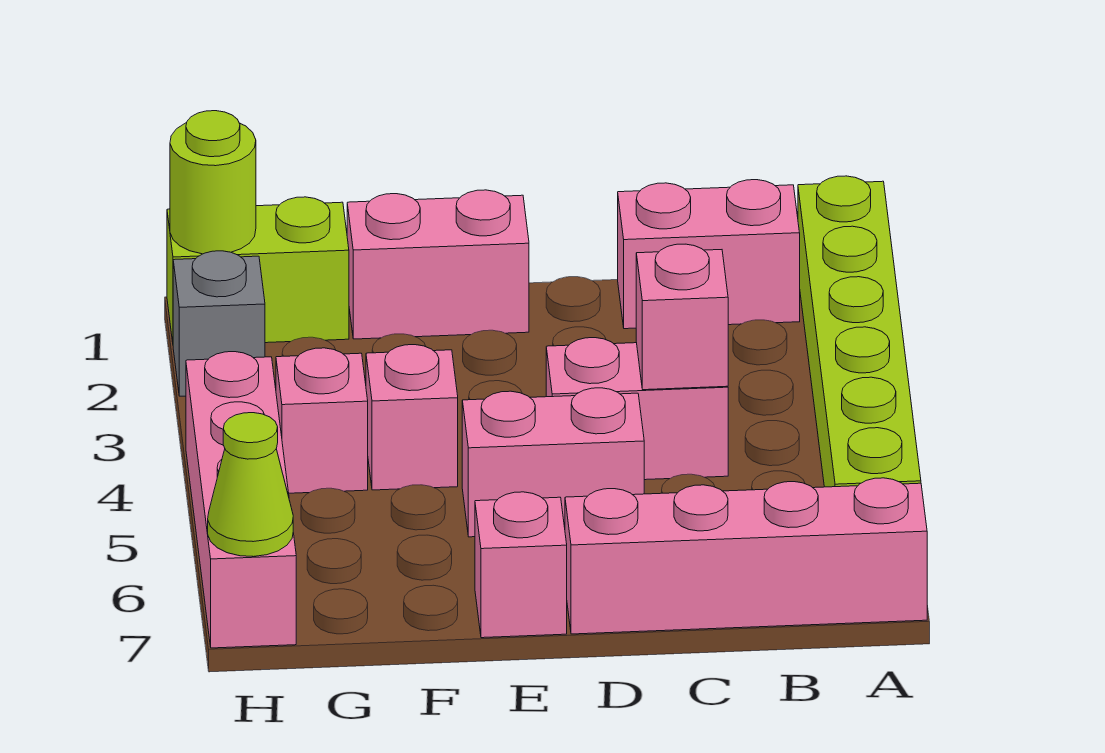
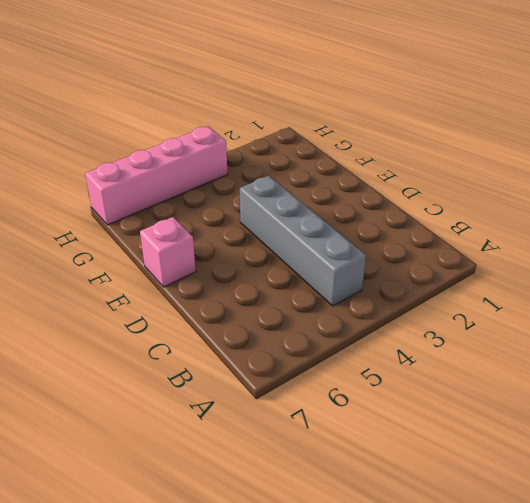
grey 1x4 brick [240,176,366,306] -> pink 1x2 brick [546,338,728,480]
none -> lime 1x6 brick [798,176,921,487]
none -> pink 1x4 brick [565,478,927,634]
none -> pink 1x2 brick [618,180,800,329]

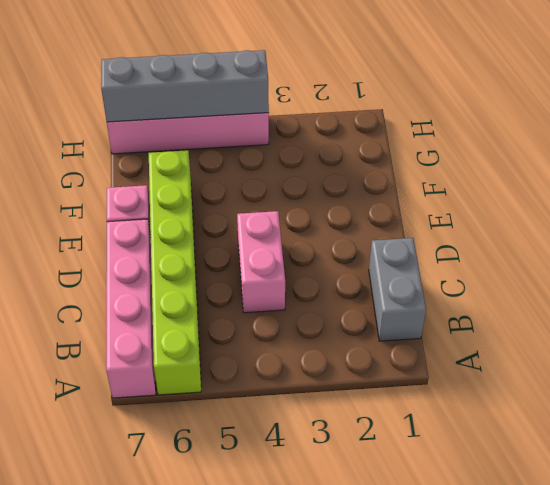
lime 1x6 brick [149,150,201,395] -> lime 1x6 brick turned to [798,176,921,487]
grey 1x2 brick [369,238,426,341] -> pink 1x2 brick [618,180,800,329]
grey 1x4 brick [101,50,269,122] -> lime 1x1 cone [208,413,293,557]
none -> pink 1x2 brick [462,388,644,537]
none -> pink 1x2 brick [347,190,529,339]
none -> pink 1x1 brick [366,345,458,490]

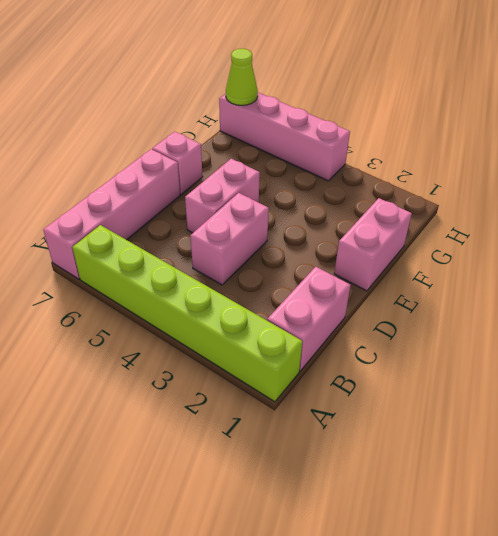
none -> pink 1x1 brick [366,345,458,490]
none -> lime 1x2 brick [167,197,349,343]
none -> pink 1x1 brick [276,348,368,493]

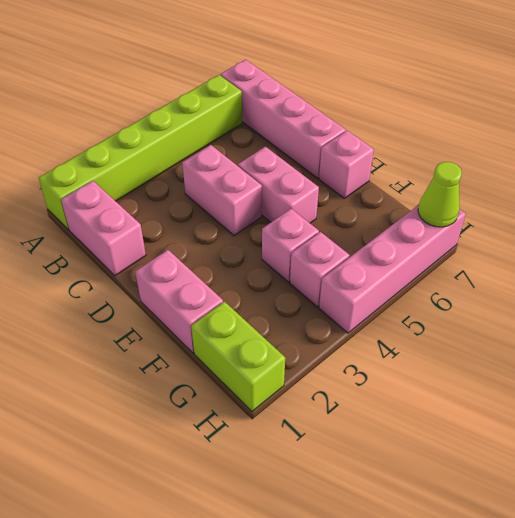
none -> grey 1x1 brick [173,251,265,396]
none -> pink 1x1 brick [636,244,728,390]
none -> lime 1x1 round brick [170,111,256,254]

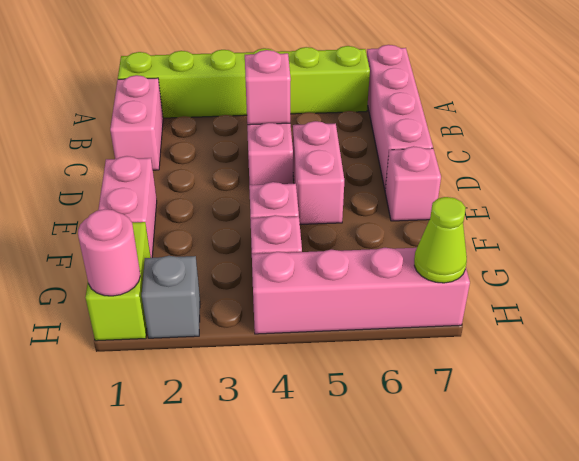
pink 1x1 round brick [78,209,140,296] -> lime 1x1 round brick [170,111,256,254]

